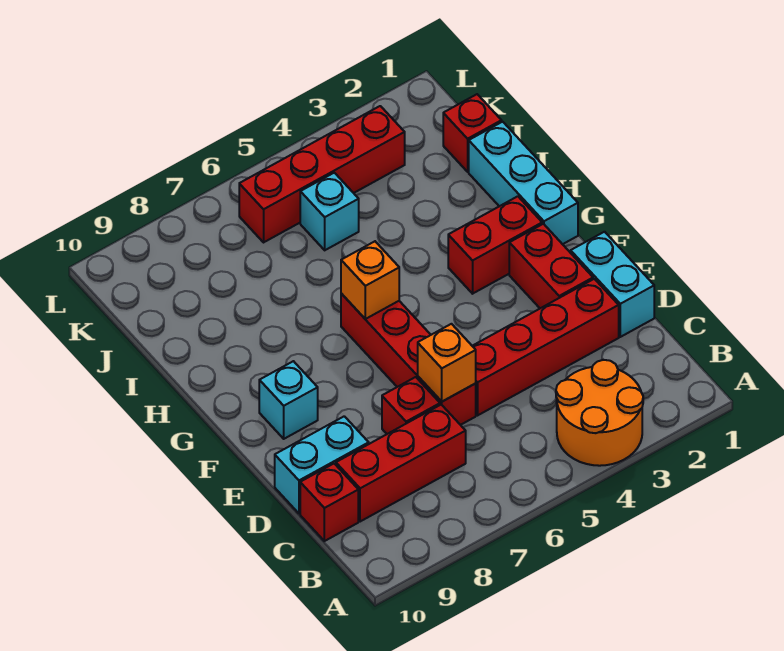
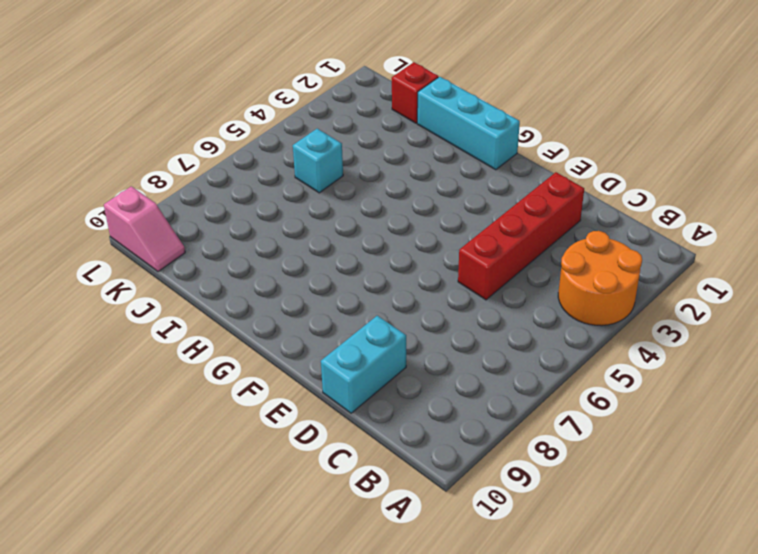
pink 1x2 slope [104,186,185,272] -> none
none -> red 1x3 brick [336,405,466,522]
none -> red 1x1 brick [300,464,358,541]
none -> cyan 1x2 brick [571,232,654,337]

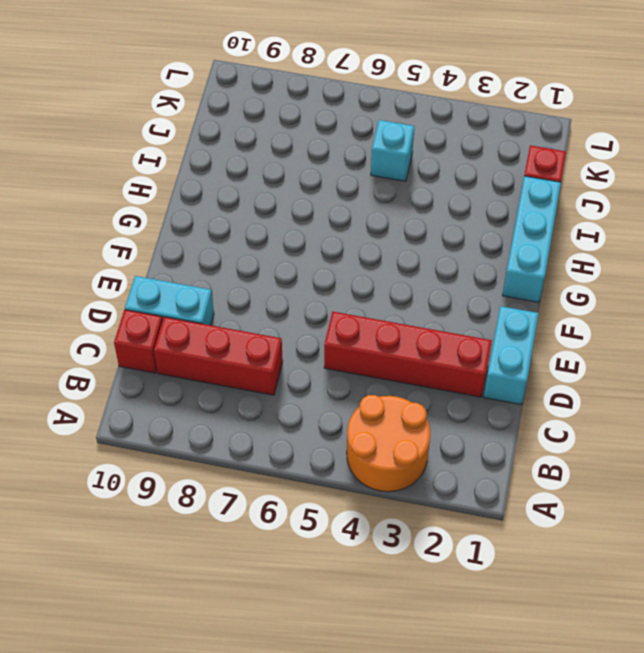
none -> red 1x4 brick [341,294,476,425]
none -> red 1x1 brick [382,377,440,434]
none -> red 1x2 brick [509,224,593,308]

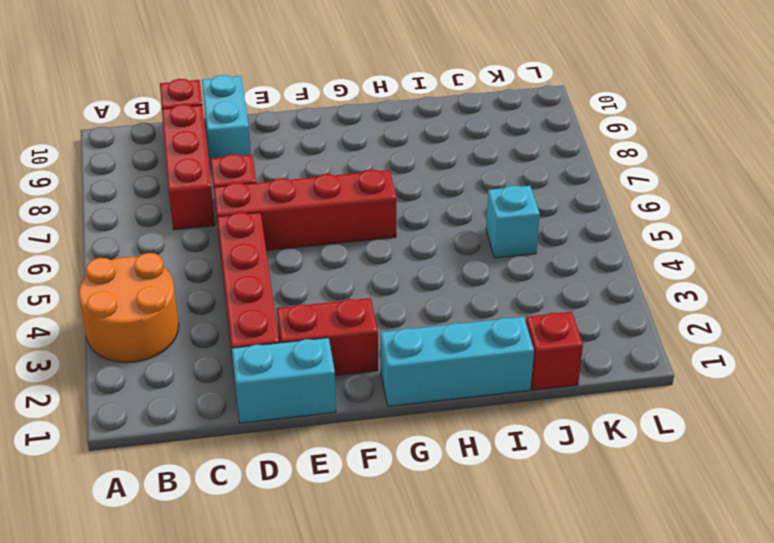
none -> cyan 1x1 brick [259,361,318,439]
none -> red 1x2 brick [448,196,542,294]
none -> red 1x4 brick [239,106,405,242]

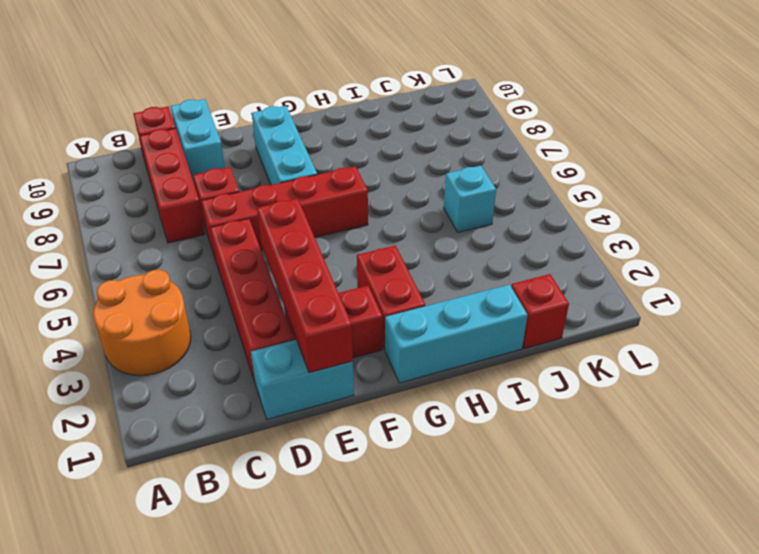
red 1x4 brick [257,198,353,373] -> red 1x4 brick moved to [239,106,405,242]
cyan 1x3 brick [252,106,317,185] -> cyan 1x1 brick [259,361,318,439]
none -> orange 1x1 brick [418,324,476,402]
none -> orange 1x1 brick [341,241,399,319]

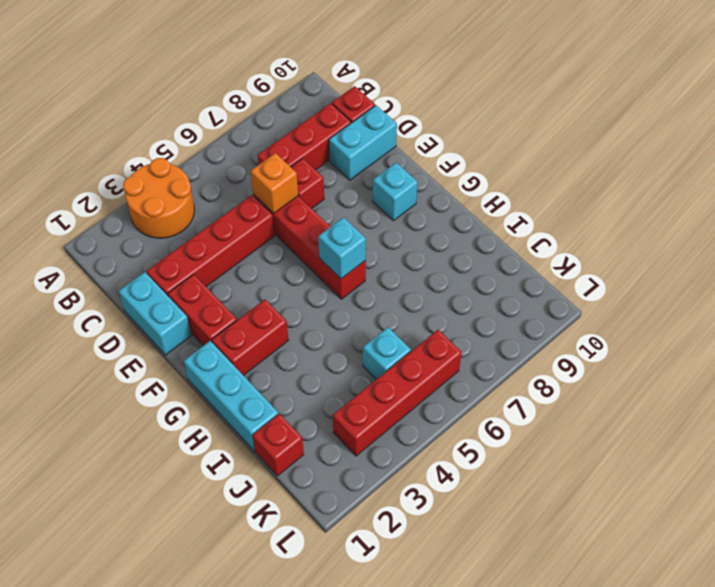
cyan 1x1 brick [318,217,366,279] -> orange 1x1 brick [341,241,399,319]

